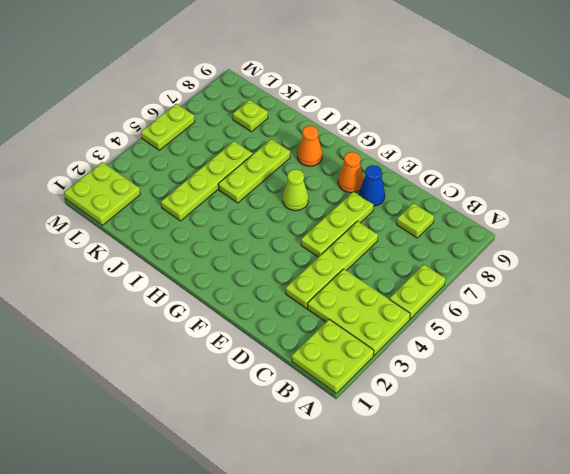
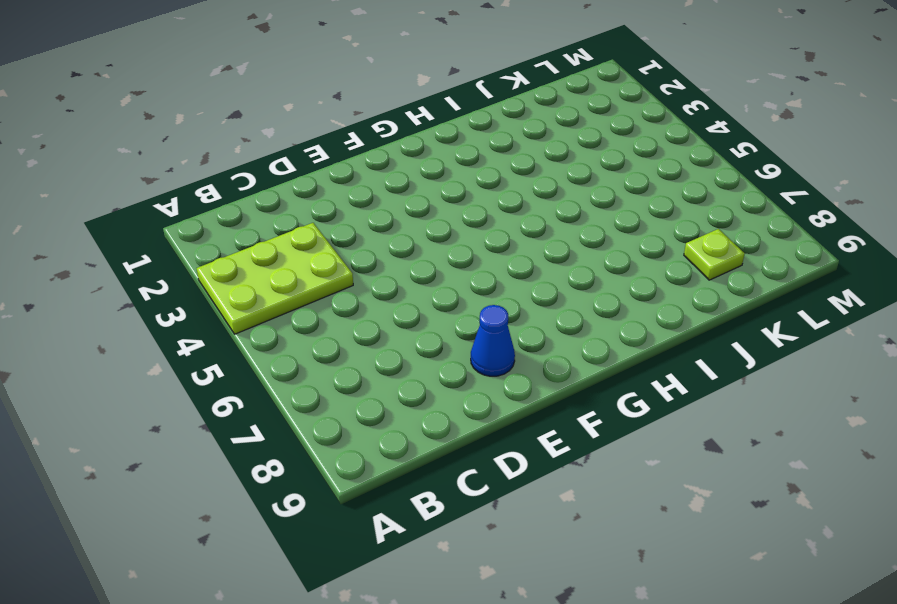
none -> lime 2x2 plate [292,319,374,394]
none -> lime 1x2 plate [389,264,445,319]
none -> lime 1x1 plate [397,203,434,238]

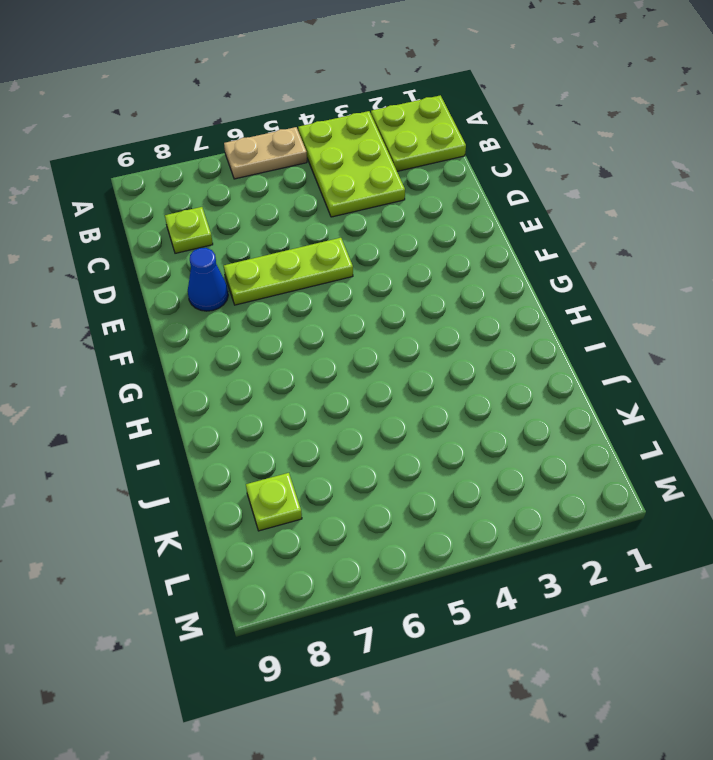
tan 1x2 plate [224,127,307,179] -> lime 1x2 plate [389,264,445,319]
none -> lime 1x4 plate [286,221,378,308]
none -> orange 1x1 cone [338,152,364,193]
none -> lime 1x1 cone [283,169,308,211]

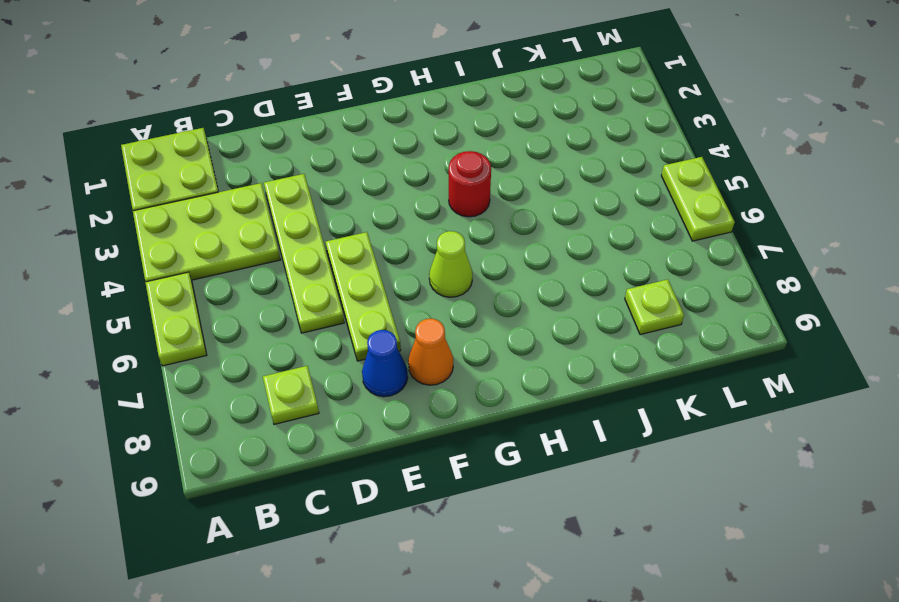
red 1x1 round brick [449,151,491,217] -> none
none -> orange 1x1 cone [297,126,322,166]
none -> lime 1x3 plate [218,139,290,203]
none -> lime 1x4 plate [161,141,253,221]

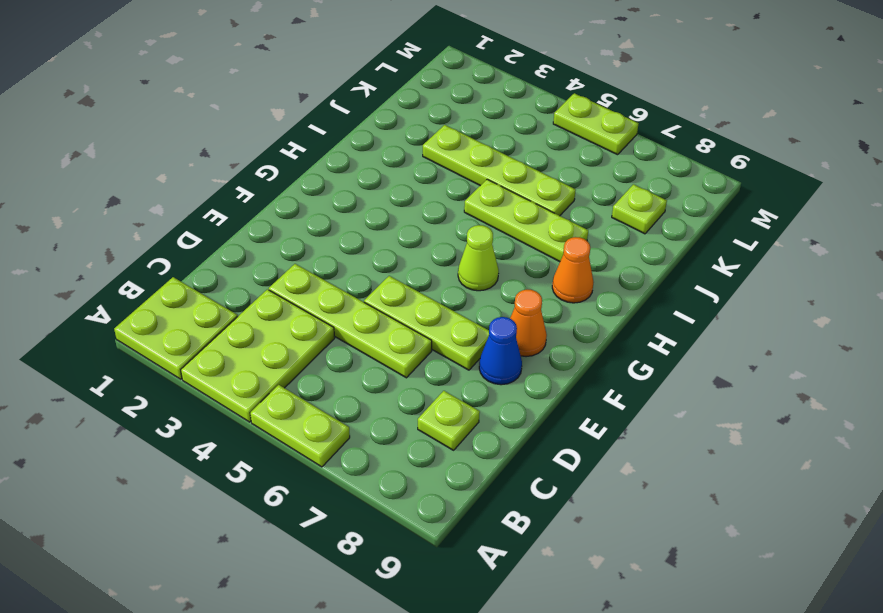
none -> lime 2x2 plate [64,162,140,225]

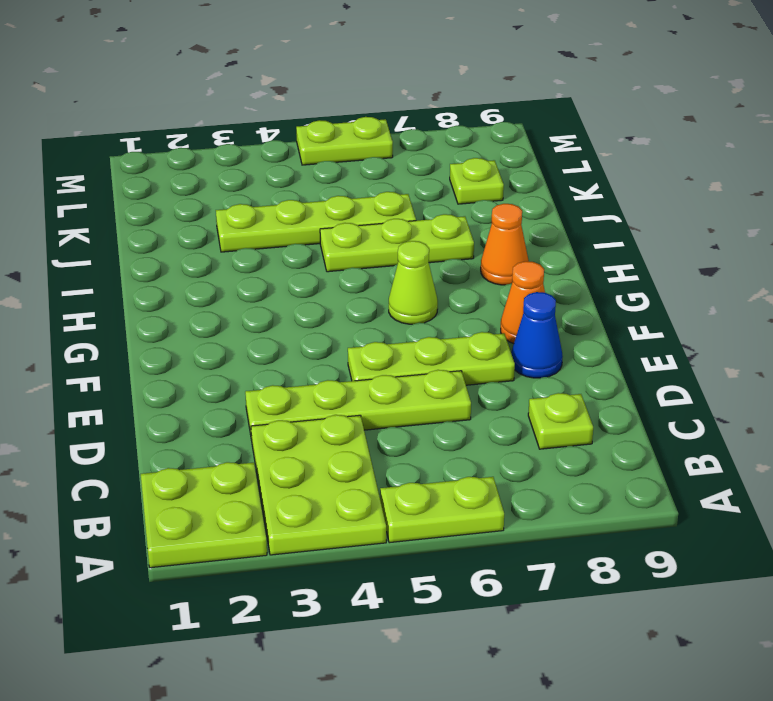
none -> lime 2x2 plate [64,162,140,225]

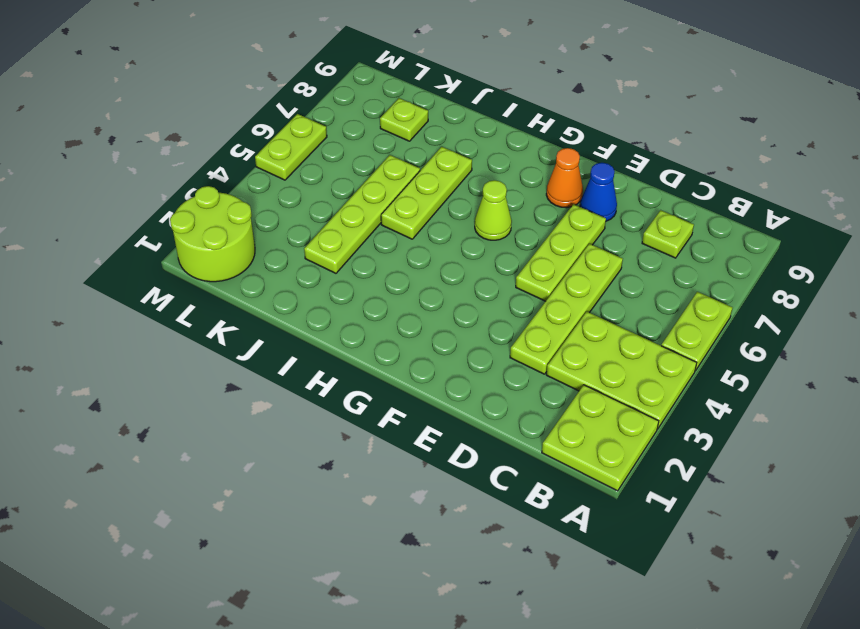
lime 2x2 round brick [170,186,255,282] -> lime 2x2 plate [64,162,140,225]
none -> orange 1x1 cone [297,126,322,166]

